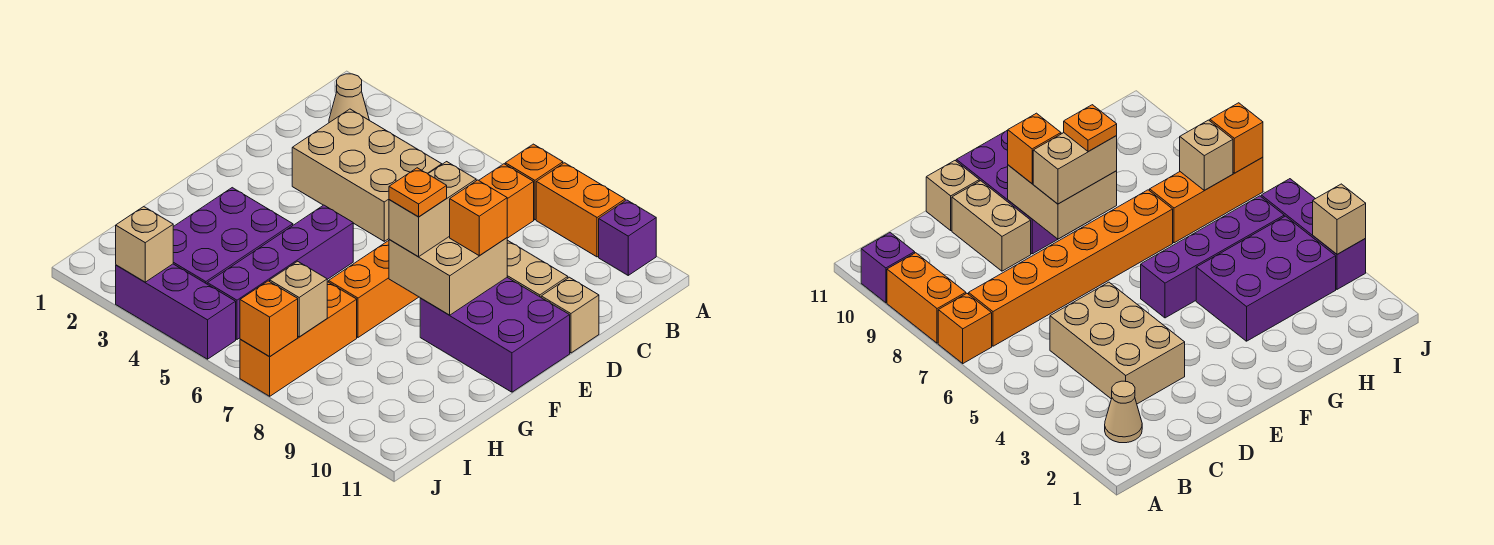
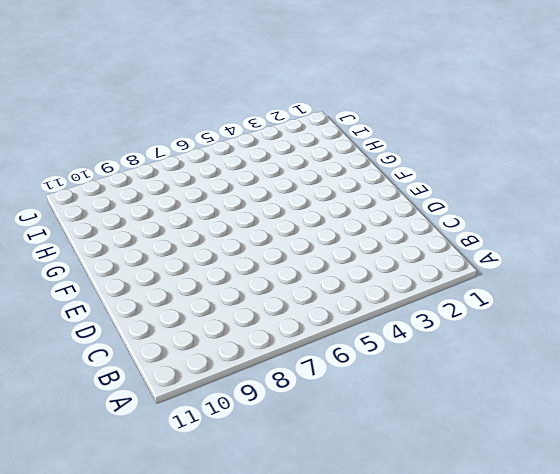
none -> orange 1x1 brick [505,144,563,220]
none -> orange 1x2 brick [536,163,625,257]
none -> purple 1x1 brick [599,200,656,275]

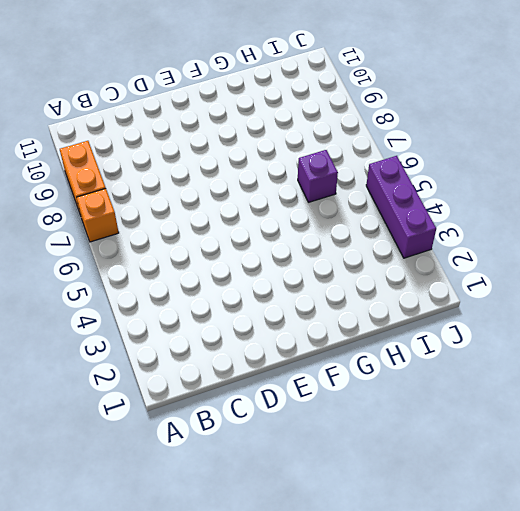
purple 1x1 brick [298,150,338,202] -> purple 1x1 brick moved to [599,200,656,275]
none -> tan 1x1 cone [329,74,369,123]
none -> orange 1x6 brick [329,164,534,337]
none -> tan 2x3 brick [292,109,442,241]

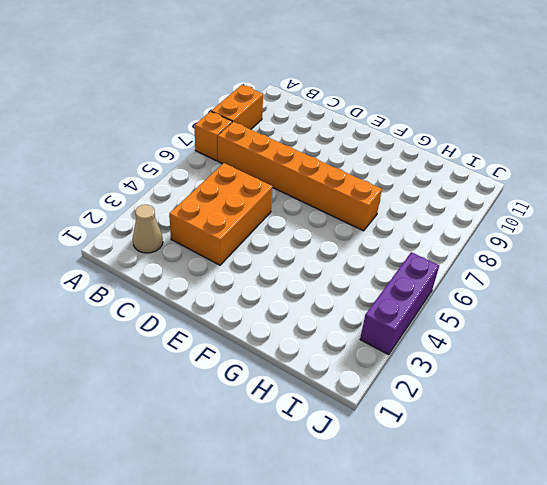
orange 2x3 brick [169,163,273,265] -> tan 2x3 brick [292,109,442,241]
none -> purple 1x1 brick [599,200,656,275]
none -> tan 1x2 brick [507,240,568,297]
none -> tan 1x1 brick [541,277,599,353]

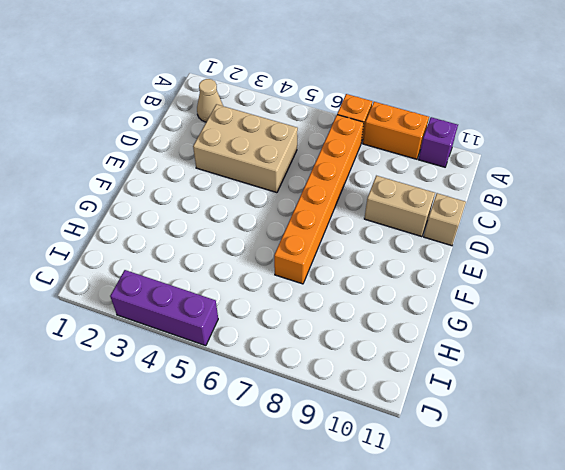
none -> purple 2x3 brick [420,278,570,392]
none -> purple 1x4 brick [207,205,353,339]
none -> purple 2x3 brick [173,188,293,284]

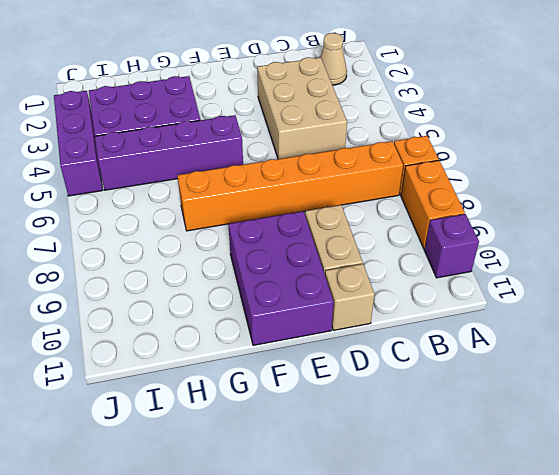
none -> orange 1x3 brick [240,282,357,396]
none -> tan 2x2 brick [389,236,507,315]
none -> tan 1x1 brick [270,261,327,337]

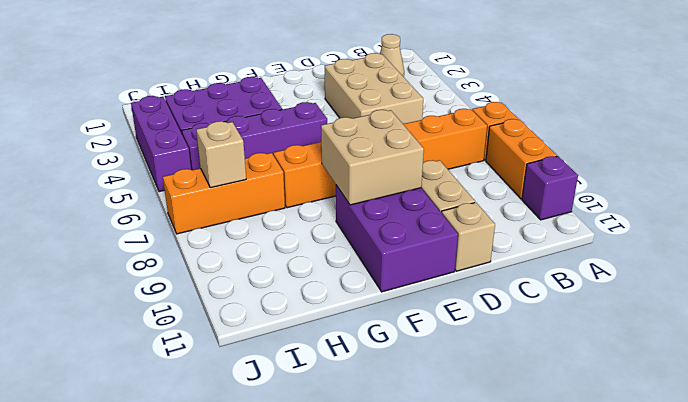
none -> tan 1x1 brick [116,207,173,282]
none -> orange 1x1 brick [240,281,298,357]
none -> tan 1x2 brick [389,162,476,257]

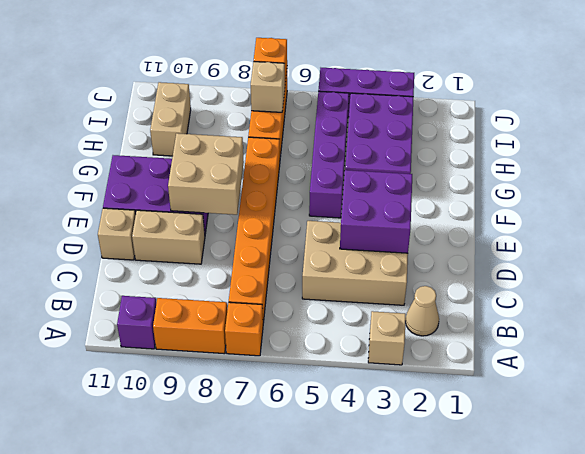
tan 1x1 brick [368,311,406,365] -> tan 1x1 brick moved to [116,207,173,282]
purple 2x2 brick [340,170,412,253] -> none
tan 1x2 brick [150,82,191,156] -> tan 1x2 brick moved to [389,162,476,257]
none -> orange 1x1 brick [450,180,507,255]
none -> orange 1x1 plate [389,168,447,217]

